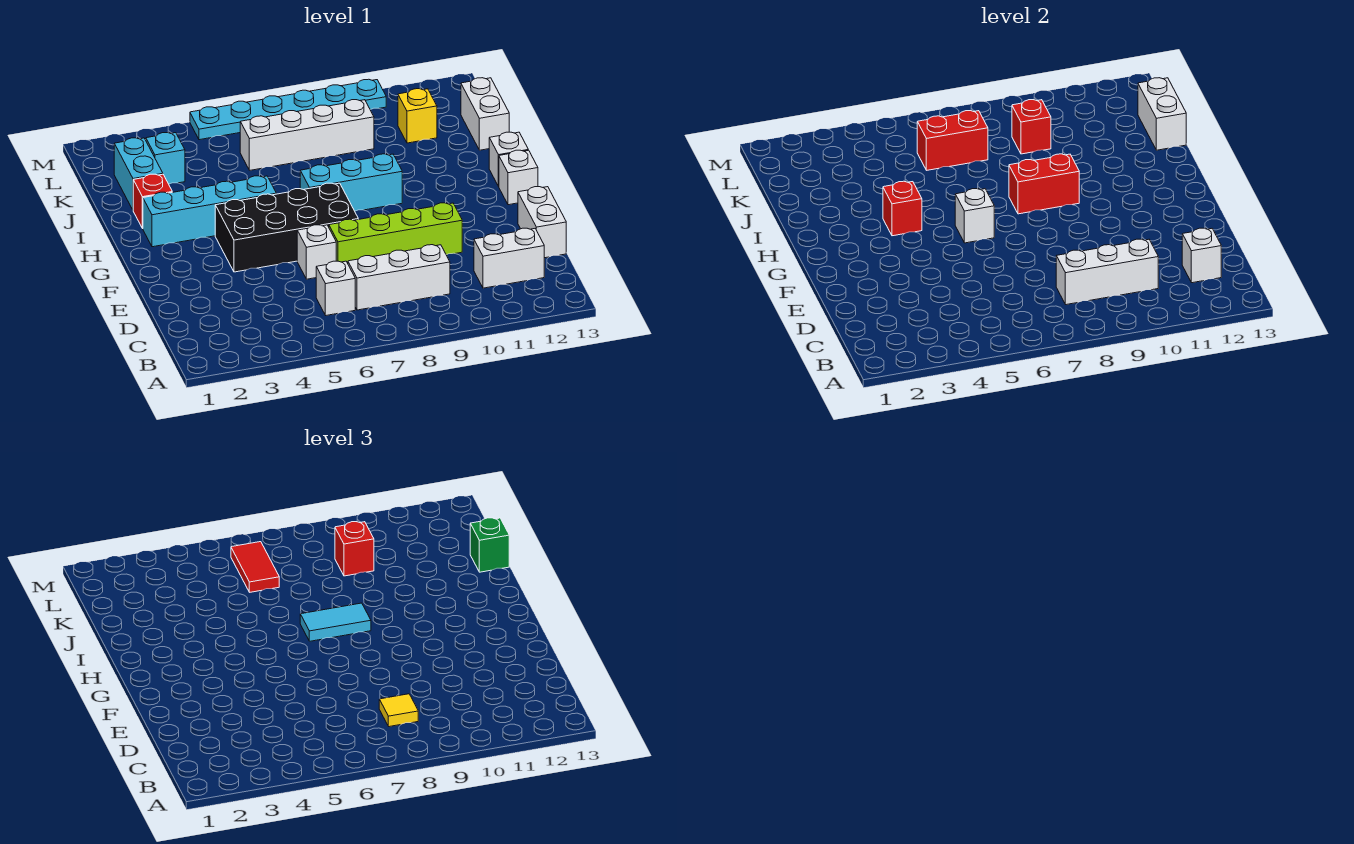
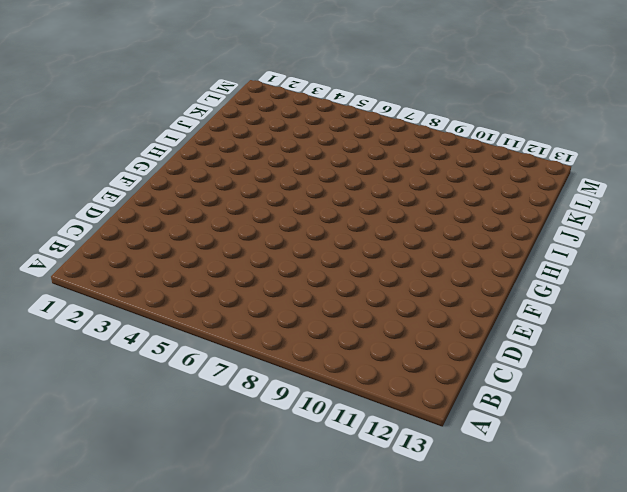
none -> white 1x1 brick [316,261,355,315]
none -> white 1x3 brick [348,245,450,310]
none -> white 1x2 brick [474,228,544,288]
none -> white 1x2 brick [518,187,566,258]

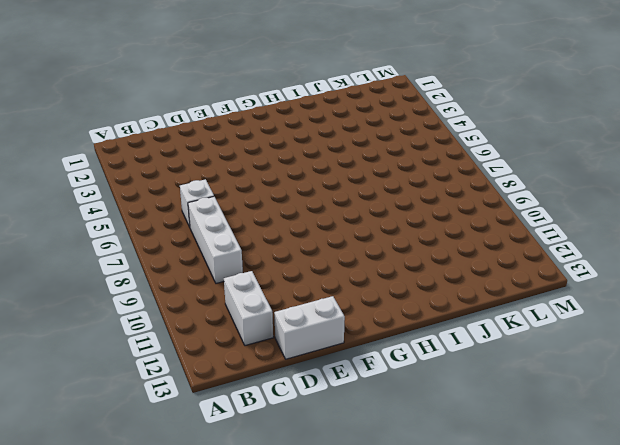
none -> white 1x1 brick [297,225,336,279]
none -> lime 1x4 brick [329,203,462,263]
none -> black 2x4 brick [215,183,358,272]
none -> white 1x1 brick [499,150,538,205]

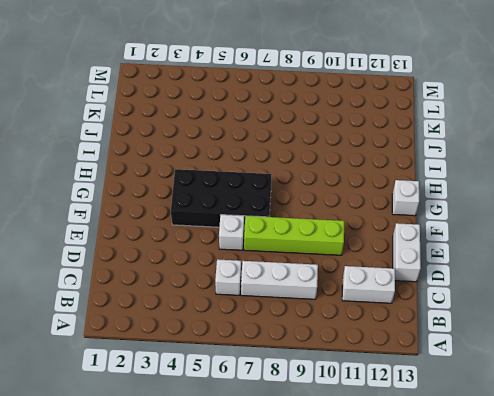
none -> cyan 1x4 brick [143,176,276,247]
none -> cyan 1x3 brick [300,154,402,211]
none -> white 1x1 brick [489,132,528,186]
none -> red 1x1 brick [133,174,172,228]

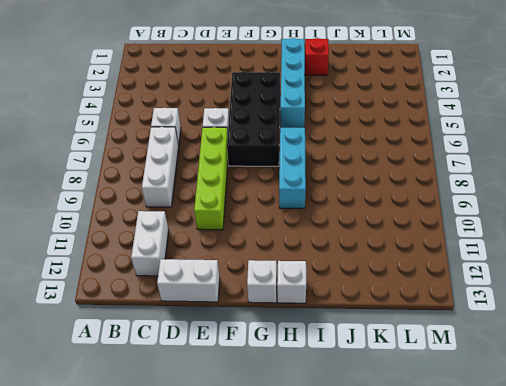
none -> cyan 1x2 brick [114,138,163,210]
none -> white 1x2 brick [461,78,509,150]
none -> cyan 1x1 brick [146,133,185,184]
none -> white 1x4 brick [240,100,374,170]

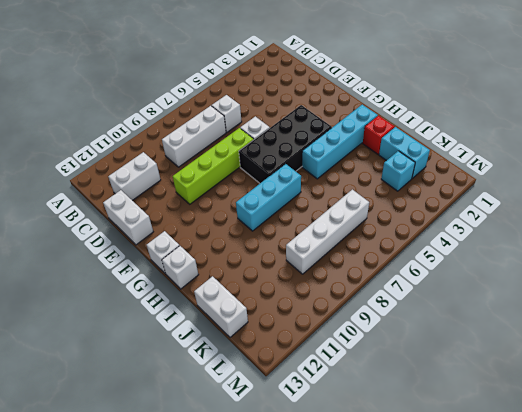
none -> yellow 1x1 brick [398,89,437,143]
none -> cyan 1x6 plate [190,79,386,140]
none -> white 1x3 brick [1056,239,1158,305]
none -> white 1x1 brick [1182,228,1221,283]

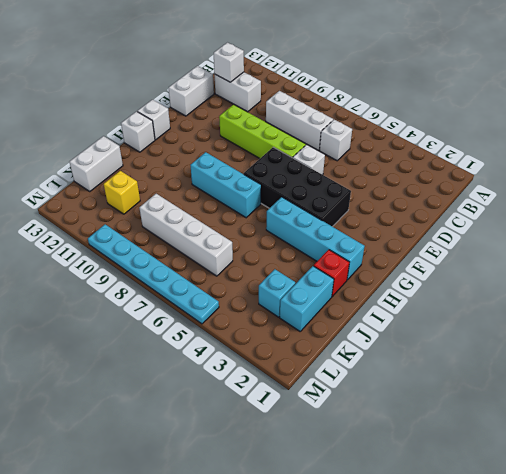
none -> white 1x3 brick [1056,239,1158,305]
none -> white 1x1 brick [955,189,994,243]
none -> red 1x1 brick [883,181,922,236]
none -> red 1x2 brick [1009,154,1079,214]

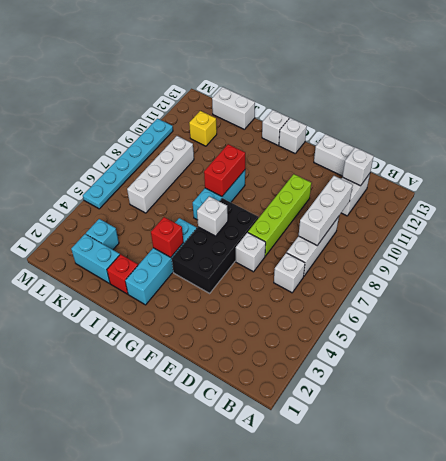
none -> white 1x2 brick [1138,78,1186,150]
none -> red 1x2 brick [917,111,988,170]
none -> red 1x1 brick [1012,100,1051,154]
none -> yellow 1x1 tile [379,694,418,727]

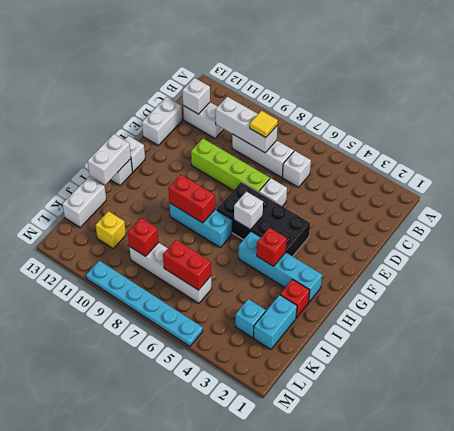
white 1x2 brick [87,134,131,185] -> white 1x2 brick moved to [1138,78,1186,150]
none -> cyan 1x2 tile [300,603,371,641]
none -> green 1x1 brick [470,518,509,572]
none -> red 1x2 tile [231,542,279,592]
none -> red 1x1 brick [335,522,374,576]

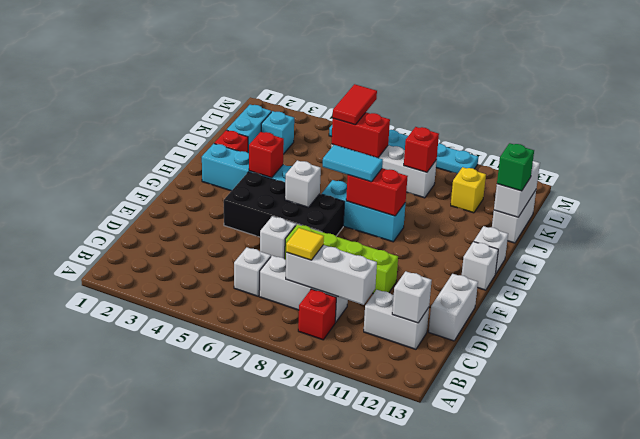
red 1x1 brick [298,289,336,340] -> red 1x1 brick moved to [335,522,374,576]

